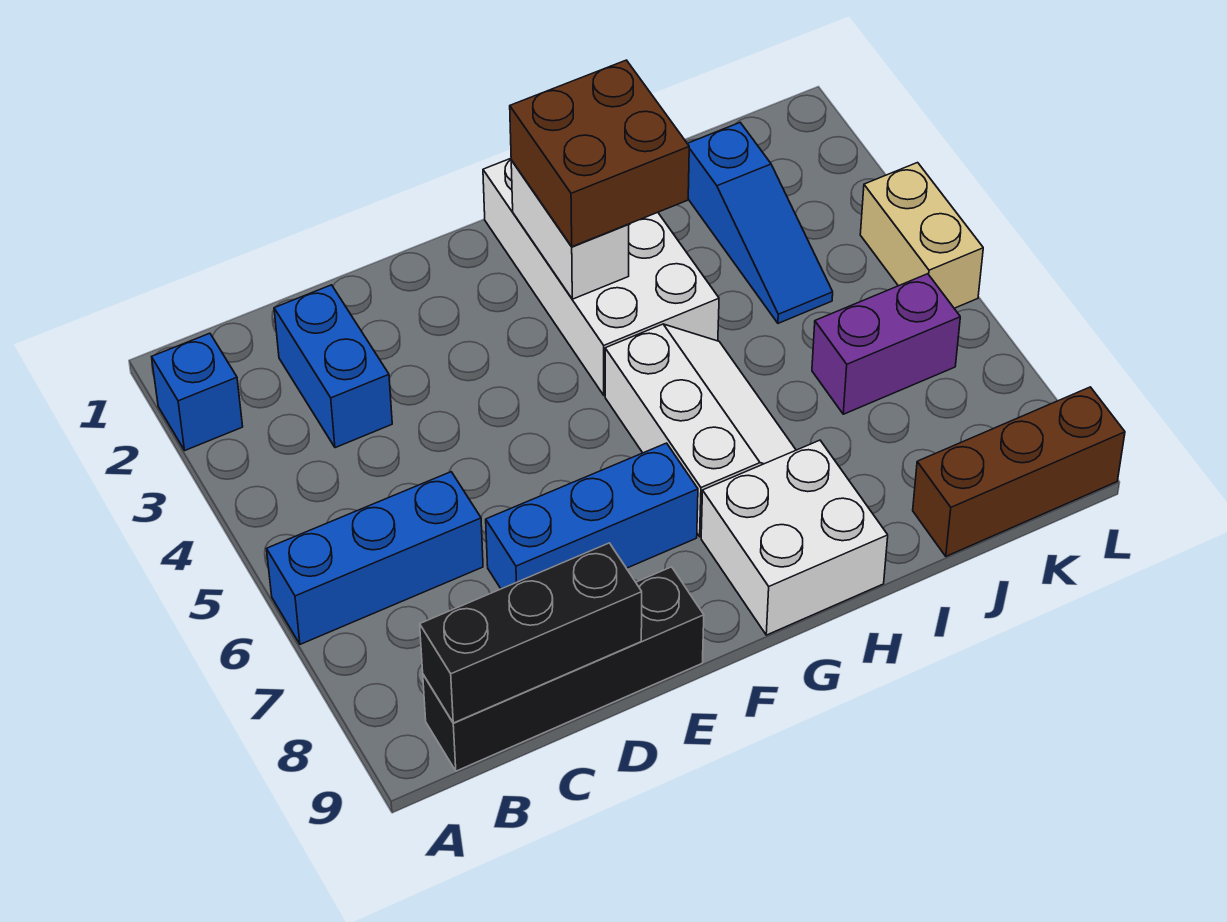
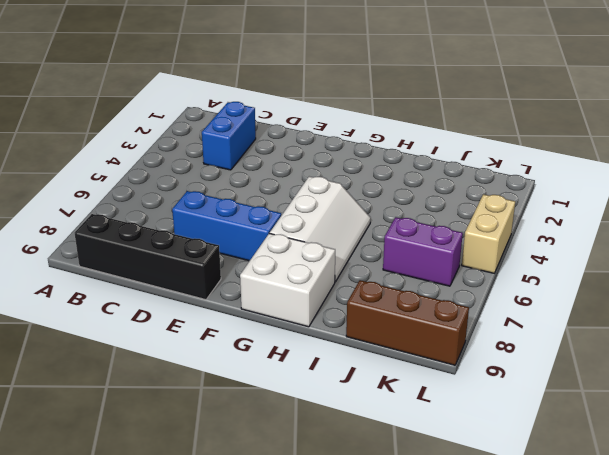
none -> blue 1x1 brick [152,333,243,450]
none -> blue 1x3 brick [267,472,483,644]
none -> white 2x4 brick [483,158,719,395]

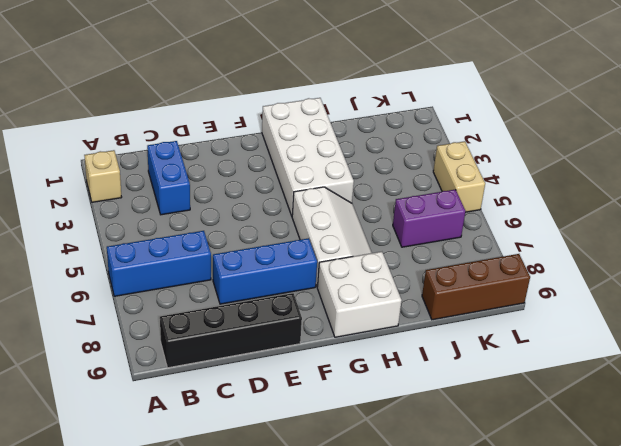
tan 1x1 brick [84,150,122,202] -> blue 1x1 brick [152,333,243,450]
none -> blue 1x3 slope [687,123,833,323]
none -> black 1x3 brick [420,543,642,723]
none -> white 1x2 brick [511,160,629,299]

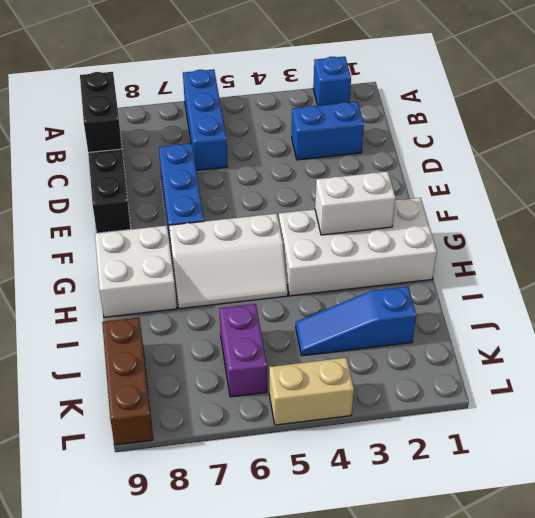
black 1x2 brick [80,72,122,153] -> black 1x3 brick [420,543,642,723]
none -> brown 2x2 brick [510,60,689,247]

